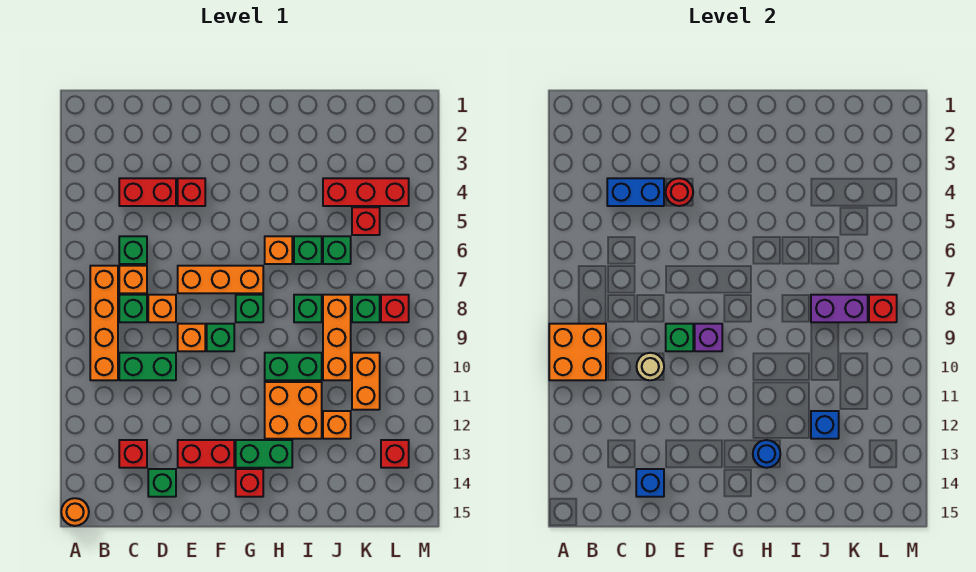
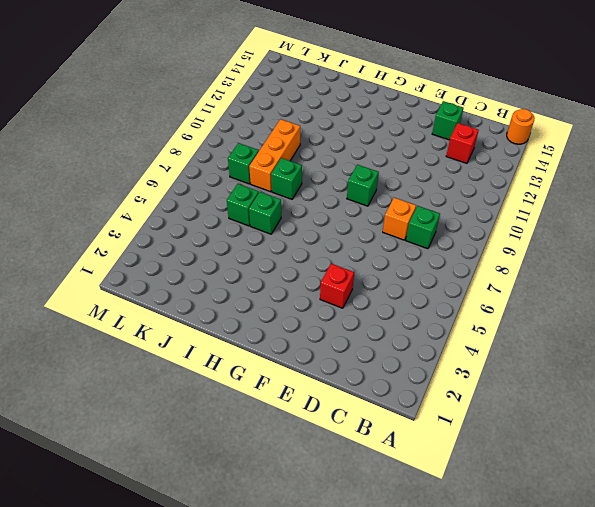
none -> orange 1x4 brick [90,266,118,380]
none -> red 1x2 brick [119,178,176,206]
none -> green 1x1 brick [119,236,147,264]
none -> orange 1x1 brick [119,266,147,293]

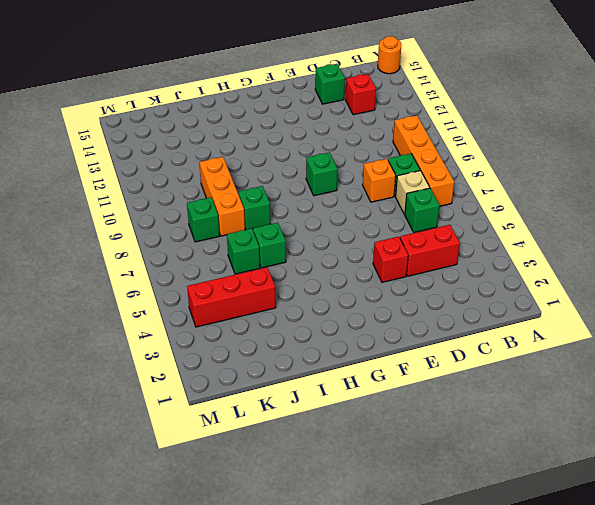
tan 1x1 brick [395,170,430,214] -> orange 1x1 brick [119,266,147,293]
none -> green 1x2 brick [119,353,176,380]
none -> orange 1x3 brick [178,266,263,293]
none -> orange 1x1 brick [178,324,205,351]
none -> red 1x2 brick [178,440,234,468]

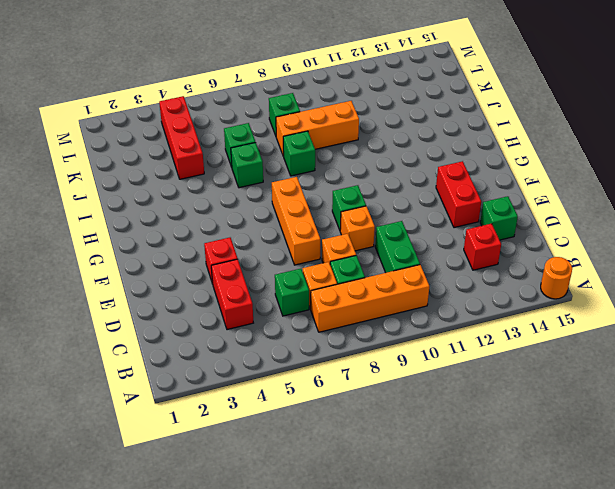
none -> green 1x1 brick [236,295,263,322]
none -> green 1x2 brick [236,440,292,468]
none -> red 1x1 brick [236,469,263,497]
none -> orange 1x1 brick [265,236,292,264]

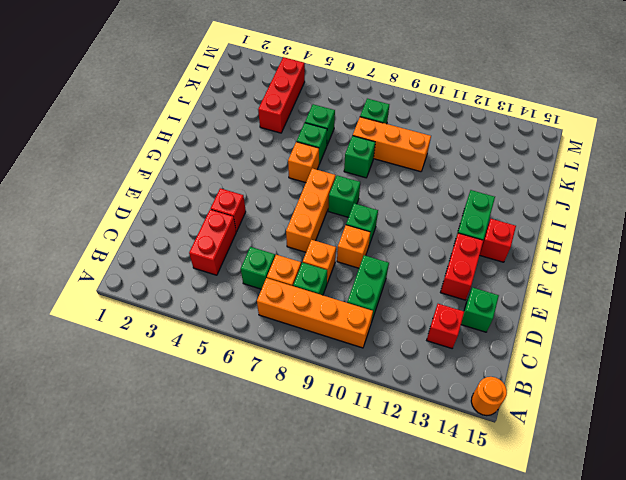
none -> green 1x2 brick [265,353,322,380]
none -> orange 2x2 brick [265,382,322,439]
none -> orange 1x1 brick [323,411,351,439]
none -> red 1x1 brick [352,207,380,235]

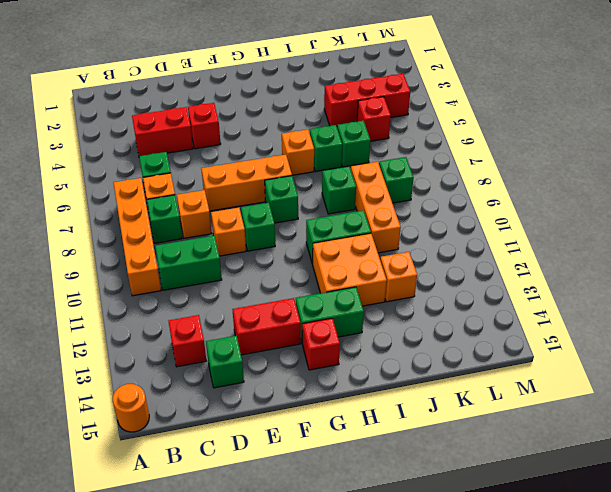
none -> orange 1x2 brick [352,353,380,410]
none -> red 1x1 brick [381,295,409,322]
none -> red 1x1 brick [381,440,409,468]
none -> orange 2x2 brick [549,324,606,380]

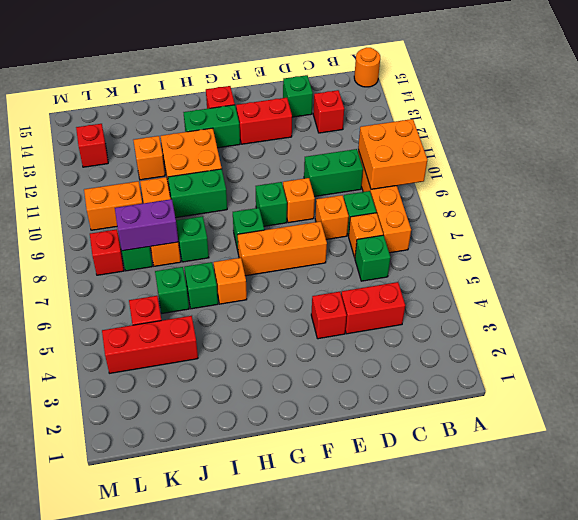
orange 1x2 brick [84,181,142,230] -> orange 1x2 brick turned to [352,353,380,410]
none -> blue 1x2 brick [607,178,664,206]
none -> tan 1x1 round brick [636,353,664,380]
none -> blue 1x1 brick [636,469,664,497]
none -> red 1x1 round brick [666,178,693,206]

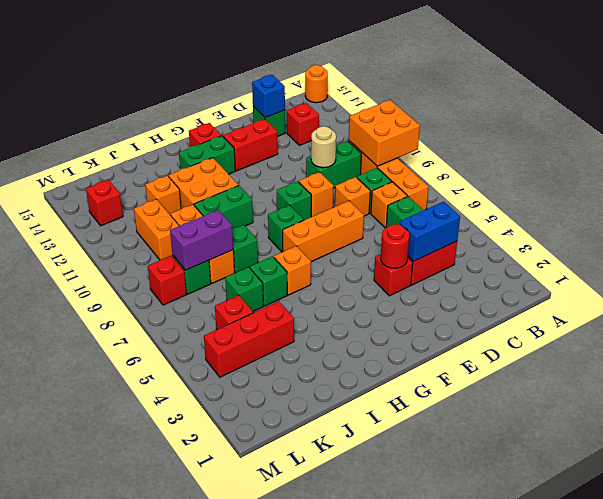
none -> green 1x1 brick [666,324,693,351]
none -> purple 1x1 brick [695,324,722,351]
none -> blue 1x1 round brick [753,440,780,468]
none -> blue 1x1 brick [811,411,839,439]

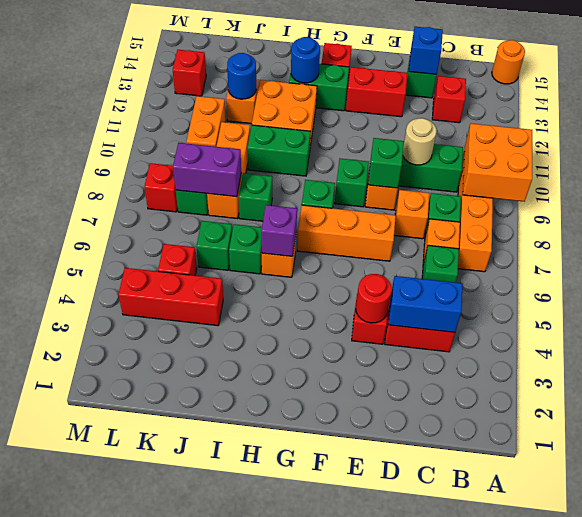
purple 1x1 brick [261,205,297,256] -> purple 1x1 brick moved to [695,324,722,351]
blue 1x1 round brick [227,53,256,99] -> blue 1x1 brick [811,411,839,439]
none -> red 1x1 brick [869,295,897,322]

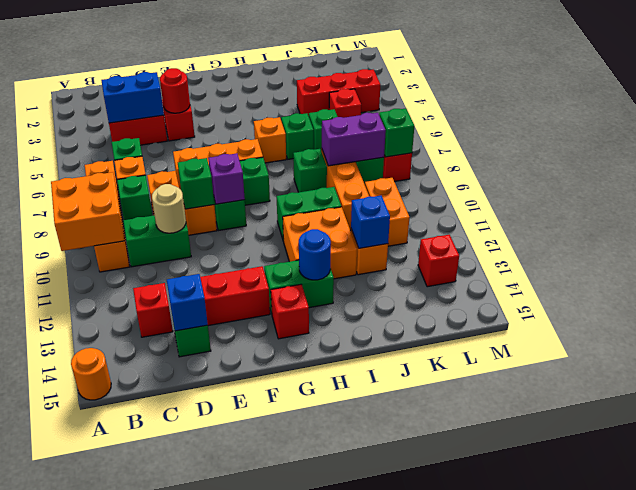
green 1x1 brick [379,109,414,157] -> red 1x1 brick [869,295,897,322]

